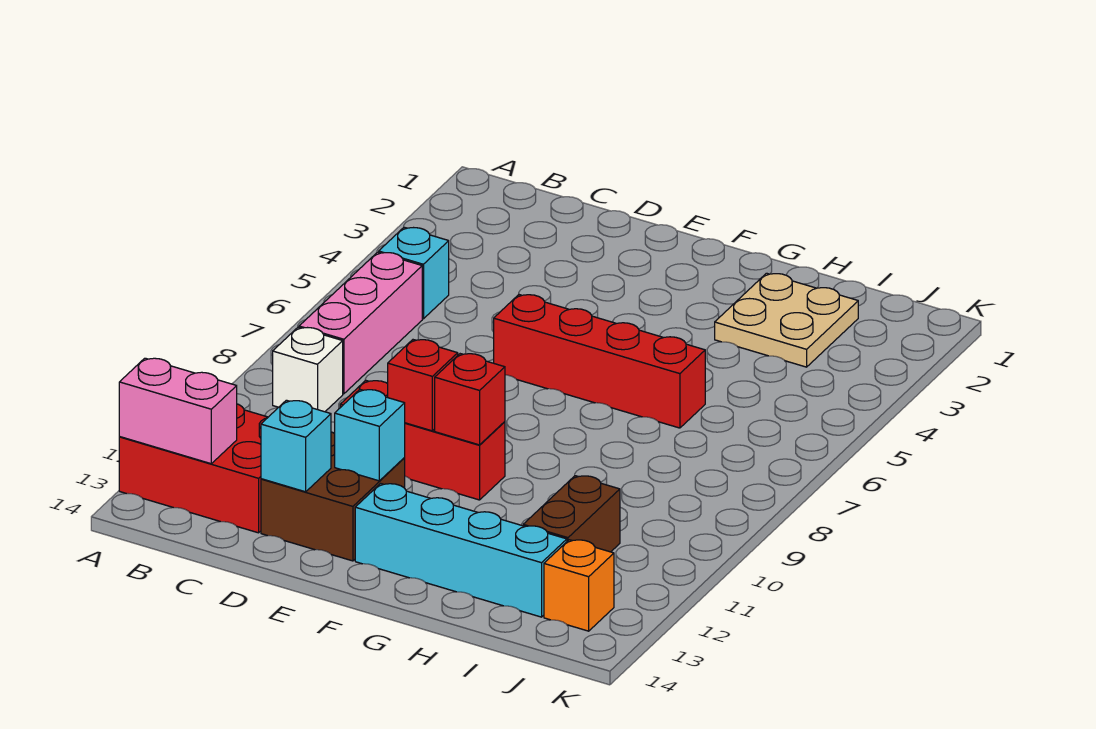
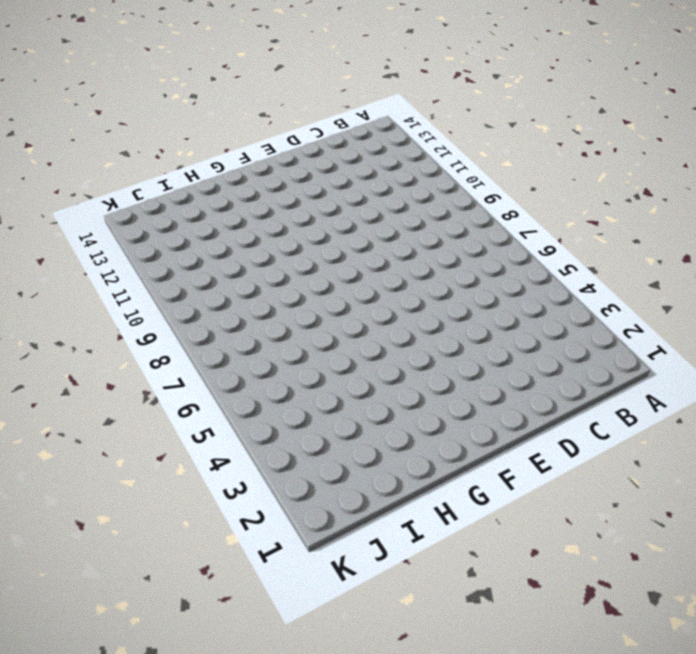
none -> red 2x3 brick [119,404,268,533]
none -> cyan 1x1 brick [379,227,449,319]
none -> pink 1x3 brick [299,252,422,394]

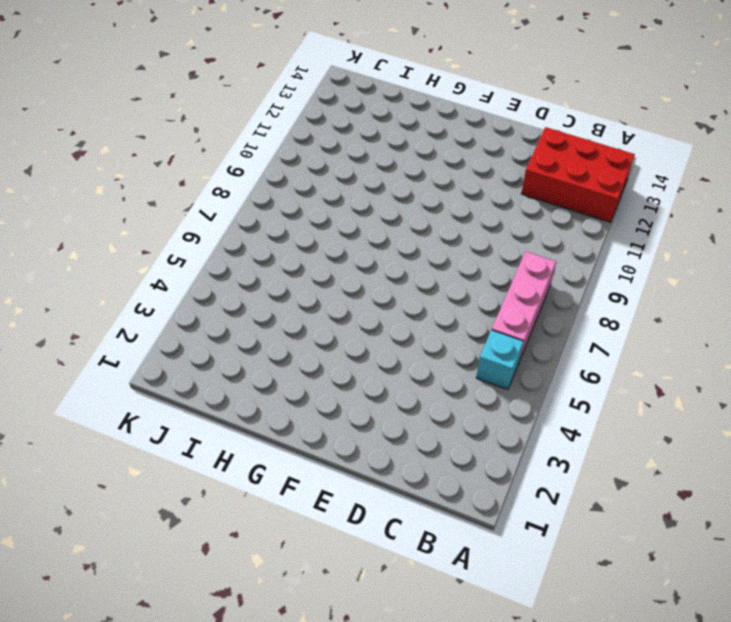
none -> white 1x1 brick [273,327,343,412]
none -> red 1x3 brick [340,380,505,500]
none -> brown 2x2 brick [261,432,405,561]

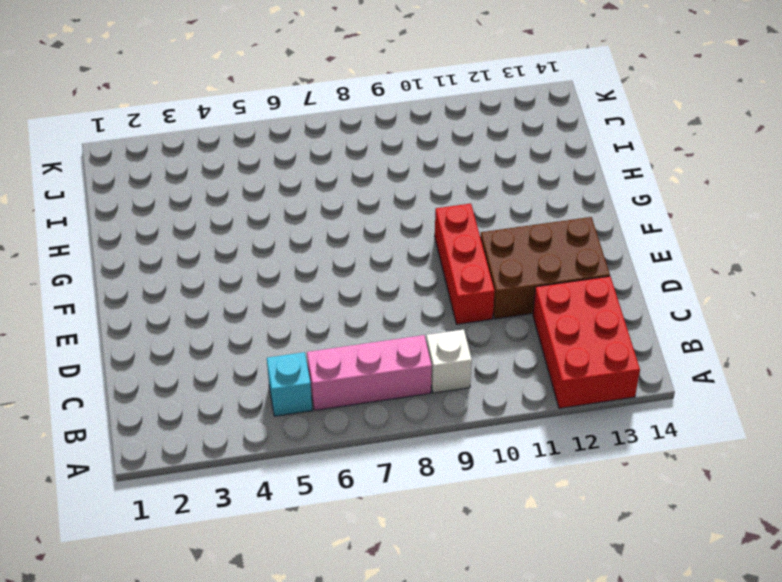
brown 2x3 brick [480,217,610,319] -> brown 2x2 brick [261,432,405,561]
none -> red 1x4 brick [494,295,705,428]
none -> cyan 1x4 brick [355,484,567,617]
none -> tan 2x2 plate [715,273,858,367]

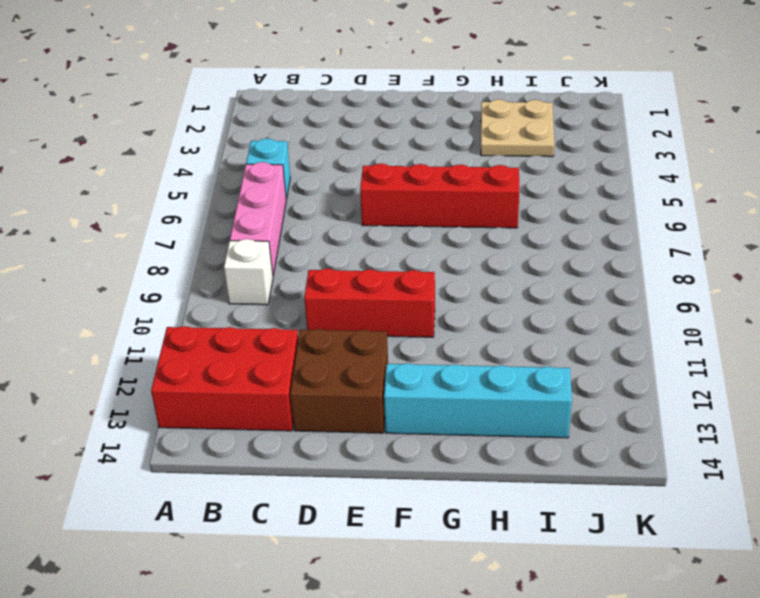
none -> brown 1x2 brick [523,476,620,552]
none -> orange 1x1 brick [544,540,614,631]
none -> pink 1x2 brick [119,358,237,464]

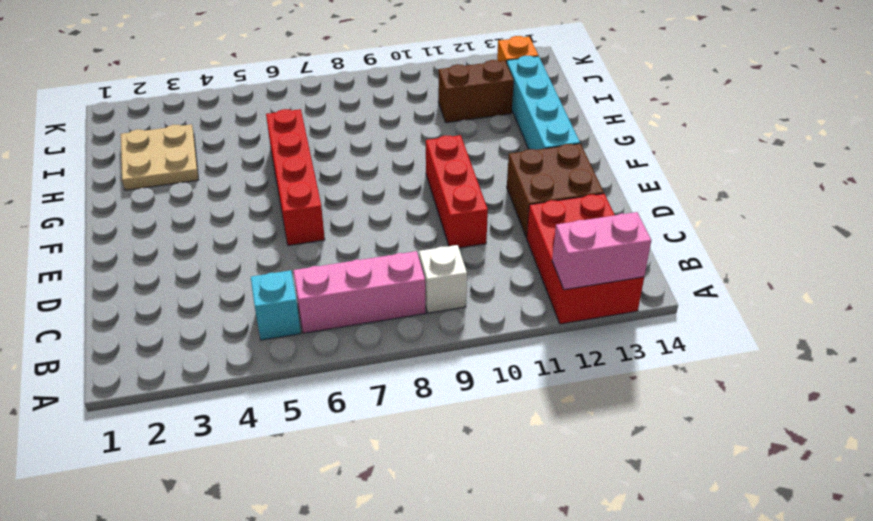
pink 1x2 brick [552,212,651,290] -> pink 1x2 brick turned to [119,358,237,464]
none -> cyan 1x1 brick [261,400,331,492]
none -> red 1x1 brick [388,340,458,431]
none -> cyan 1x1 brick [335,389,405,481]

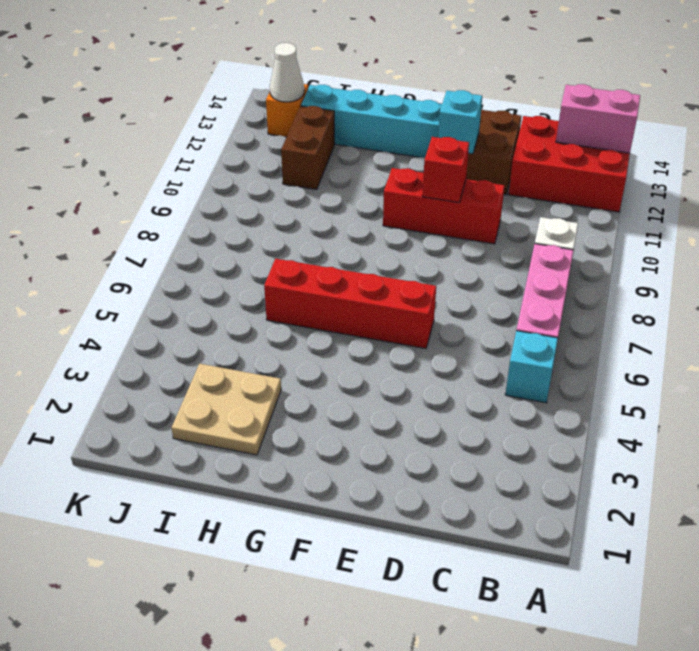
white 1x1 cone [270,43,304,102] -> none
none -> cyan 1x1 brick [261,400,331,492]
none -> red 1x1 brick [435,354,505,445]

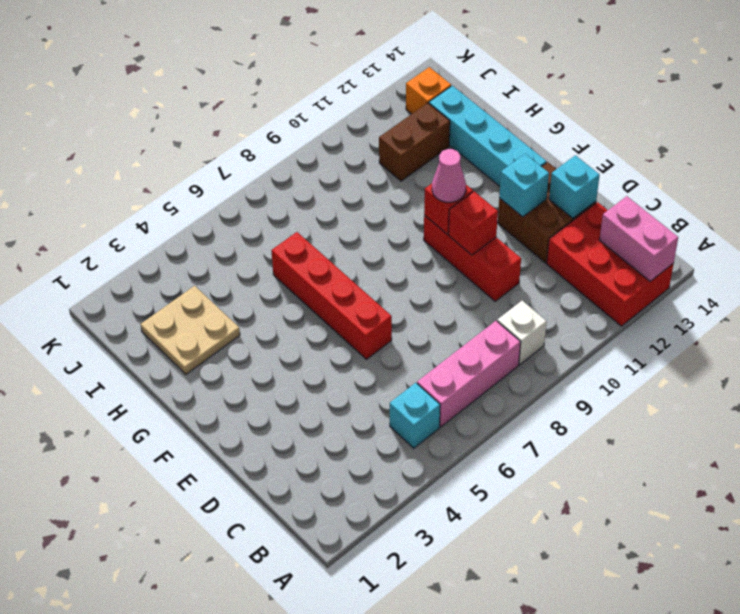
pink 1x1 cone [432,149,466,202] -> none

